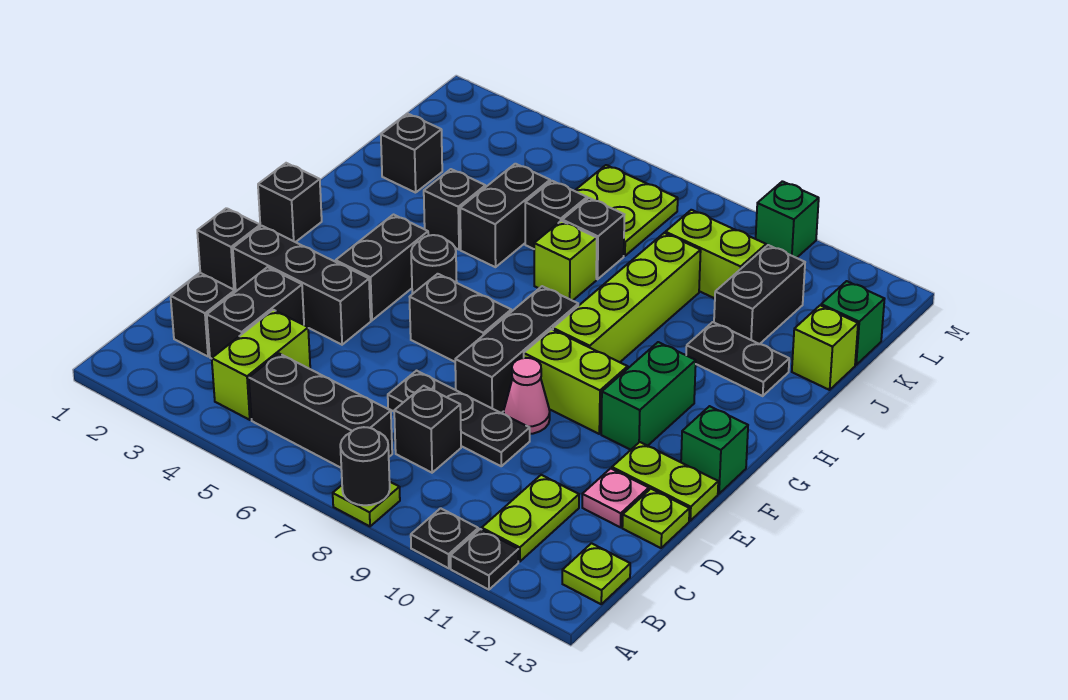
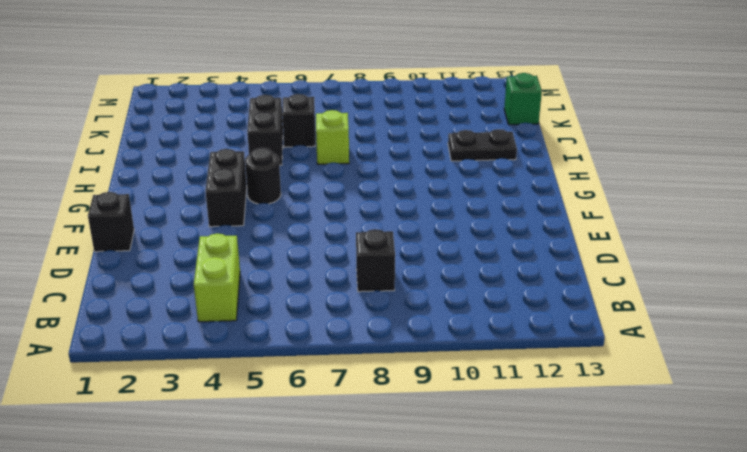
none -> lime 1x1 plate [333,482,400,526]
none -> black 1x1 plate [411,508,478,568]
none -> black 1x1 plate [451,529,518,590]
none -> black 1x3 brick [249,354,392,468]

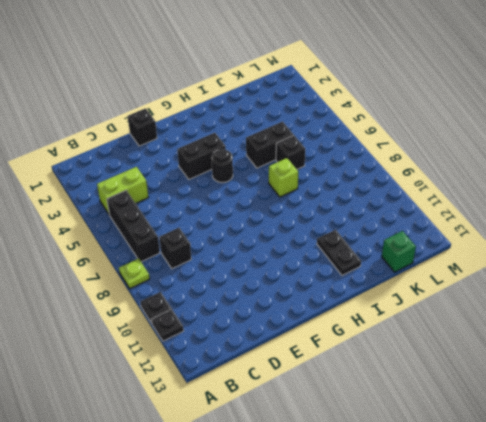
none -> lime 1x2 plate [482,475,579,562]
none -> lime 1x1 plate [562,543,630,604]
none -> black 1x1 brick [171,273,235,357]
none -> black 1x2 brick [207,267,304,359]

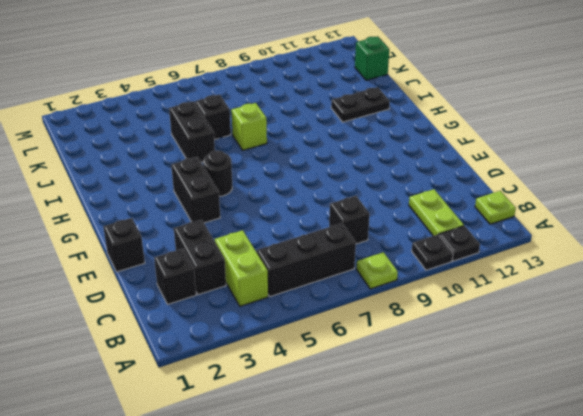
none -> black 1x3 plate [388,370,530,466]
none -> pink 1x1 plate [582,468,649,527]
none -> lime 1x1 plate [622,489,689,548]
none -> black 1x3 brick [233,226,371,345]

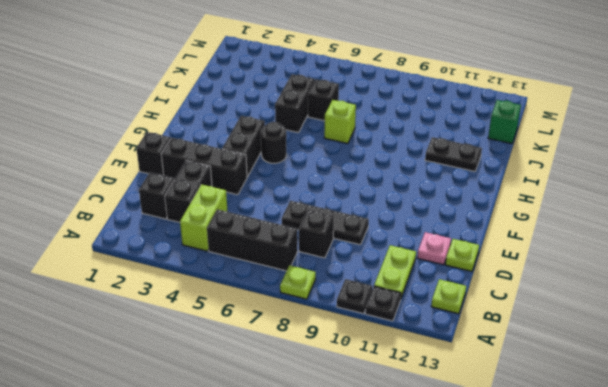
none -> black 1x3 brick [455,286,578,413]
none -> pink 1x1 cone [504,358,550,434]
none -> lime 1x2 plate [612,442,718,521]
none -> black 1x2 brick [410,274,511,362]

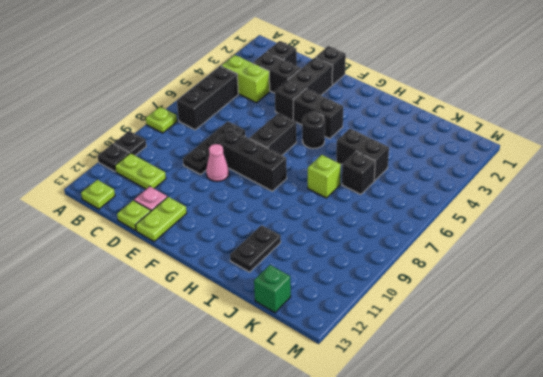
none -> black 1x1 brick [394,386,461,473]
none -> lime 1x2 brick [524,329,628,434]
none -> green 1x2 brick [601,342,696,450]
none -> green 1x1 brick [681,406,748,494]

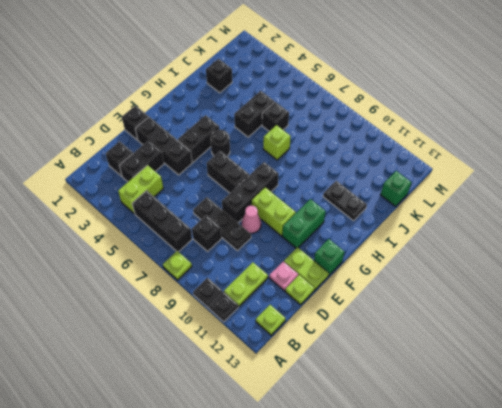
none -> black 1x1 brick [258,163,322,242]
none -> lime 1x4 brick [553,233,701,362]
none -> black 1x1 brick [424,169,485,250]
none -> black 1x1 brick [562,198,624,279]

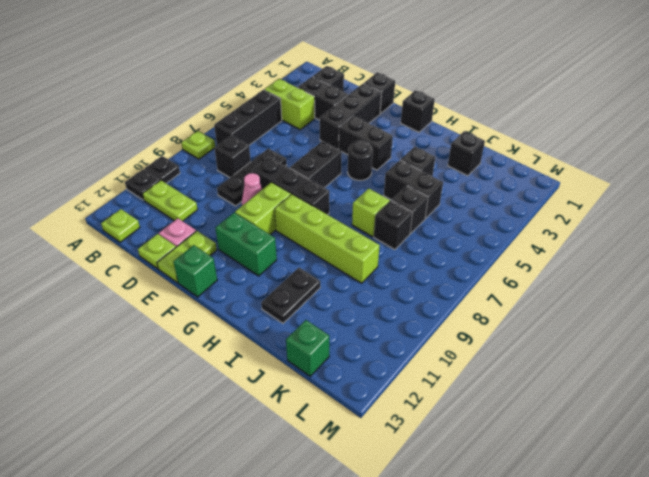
none -> black 1x2 brick [714,245,805,344]
none -> lime 1x1 brick [792,305,858,390]
none -> lime 2x2 plate [575,165,678,256]
none -> lime 1x2 brick [665,210,766,298]

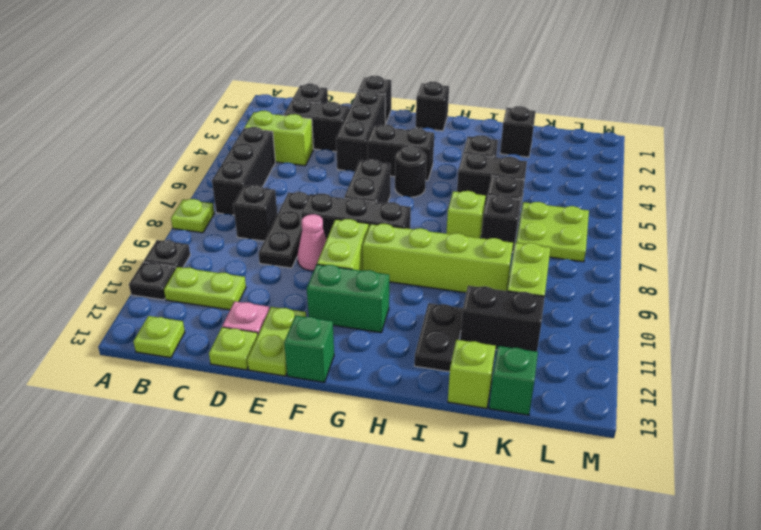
none -> green 1x1 brick [756,181,819,258]
none -> black 1x1 round brick [340,427,390,505]

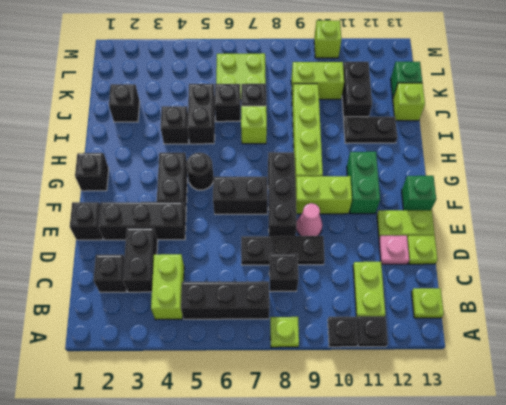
lime 1x1 brick [314,21,341,58] -> green 1x1 brick [756,181,819,258]
none -> black 1x1 round brick [340,427,390,505]

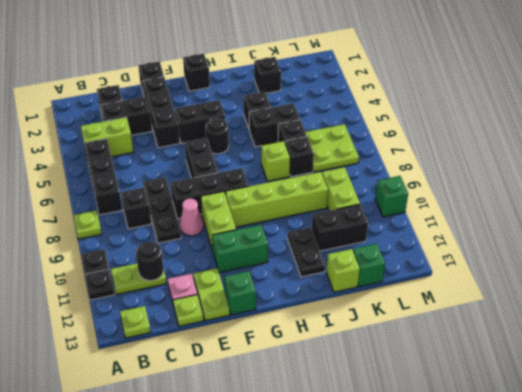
black 1x1 round brick [136,242,164,281] -> black 1x1 round brick moved to [340,427,390,505]

